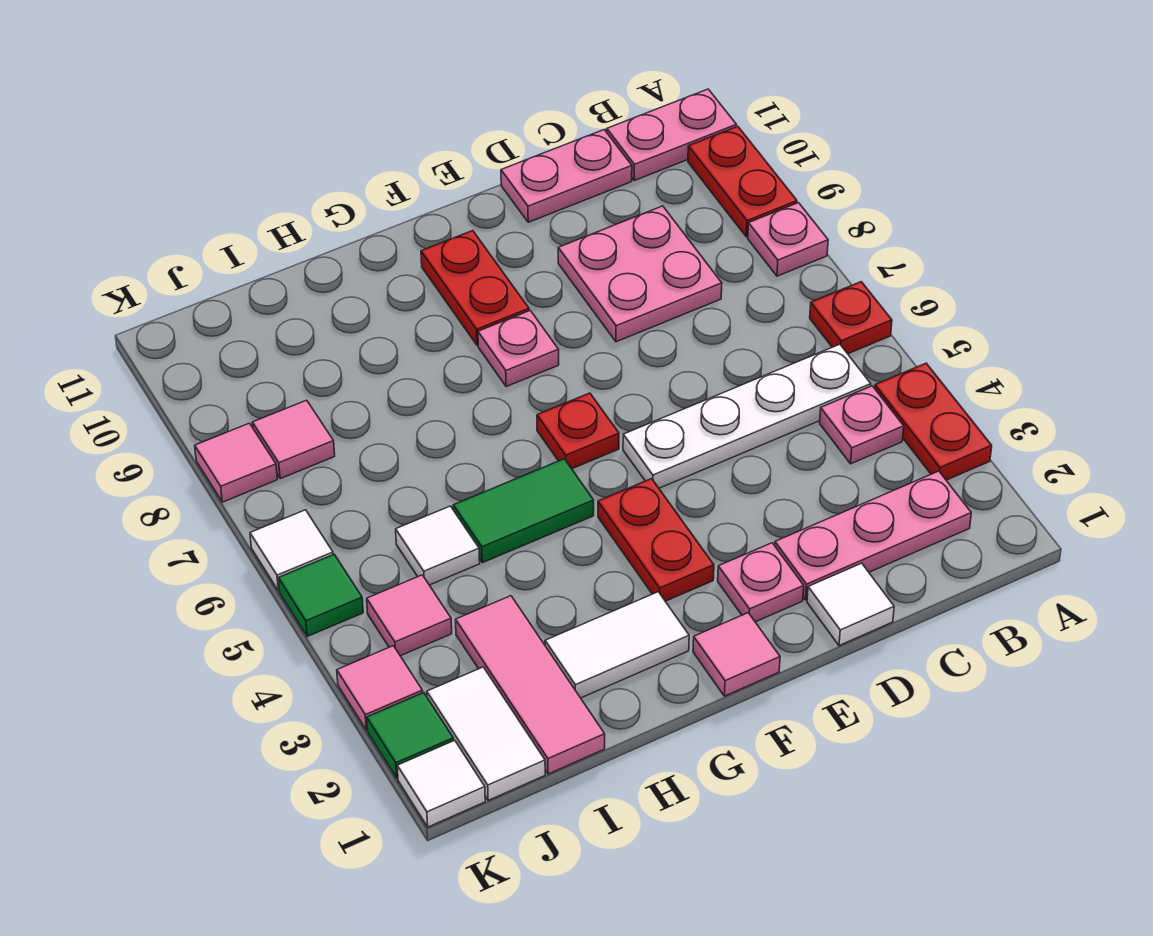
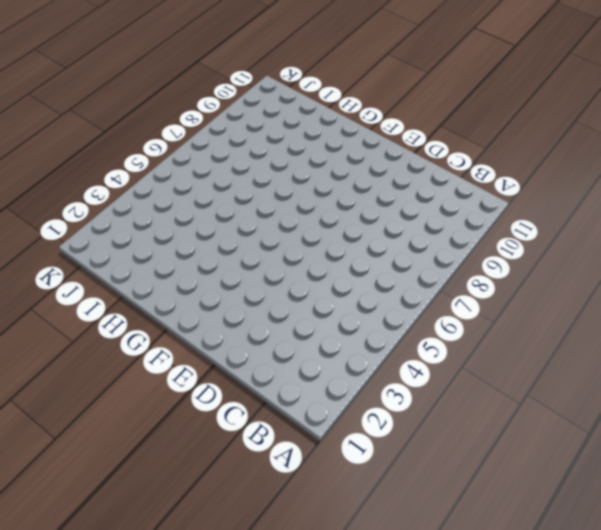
none -> red 1x2 plate [875,363,992,480]
none -> red 1x1 plate [810,282,892,354]
none -> pink 1x1 plate [748,203,828,276]
none -> red 1x2 plate [688,126,797,237]

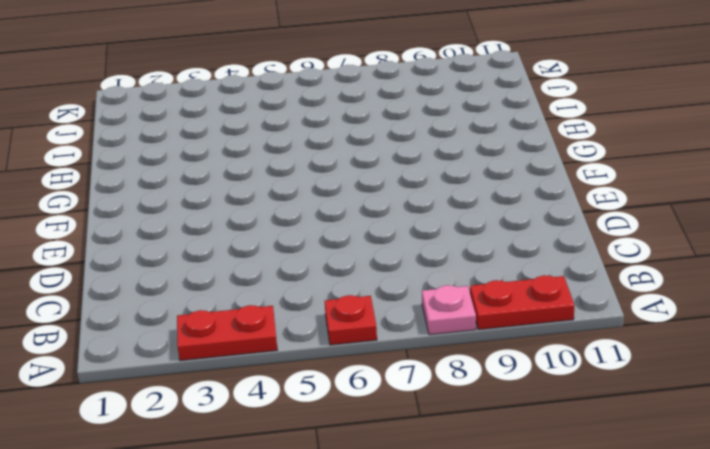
none -> pink 1x2 plate [607,89,736,181]
none -> pink 1x3 plate [775,471,971,600]
none -> pink 1x1 plate [820,386,904,464]
none -> white 1x4 plate [623,344,871,488]

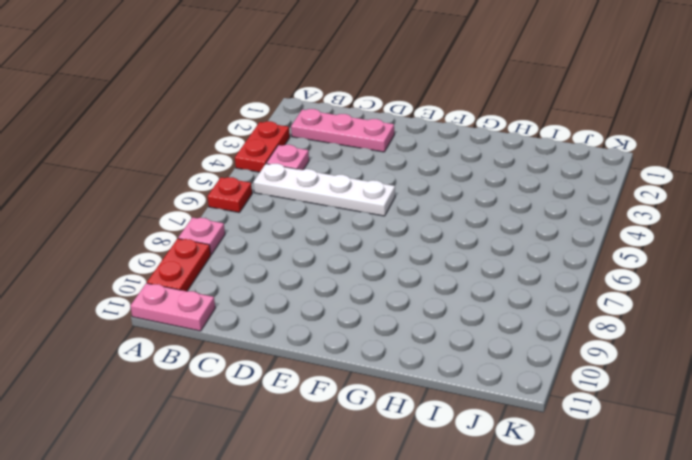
none -> pink 2x2 plate [558,206,722,342]
none -> pink 1x2 plate [501,130,632,222]
none -> white 1x1 tile [807,563,894,646]
none -> pink 1x1 plate [718,543,804,622]

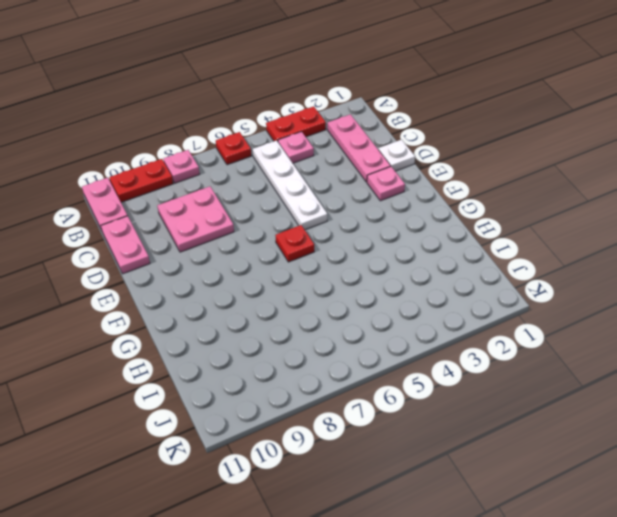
white 1x1 plate [378,140,415,171] -> white 1x1 tile [807,563,894,646]
none -> pink 1x1 tile [693,613,780,696]
none -> red 1x2 plate [598,479,714,601]
none -> pink 1x1 plate [478,311,559,387]
none -> red 1x2 plate [421,231,529,345]

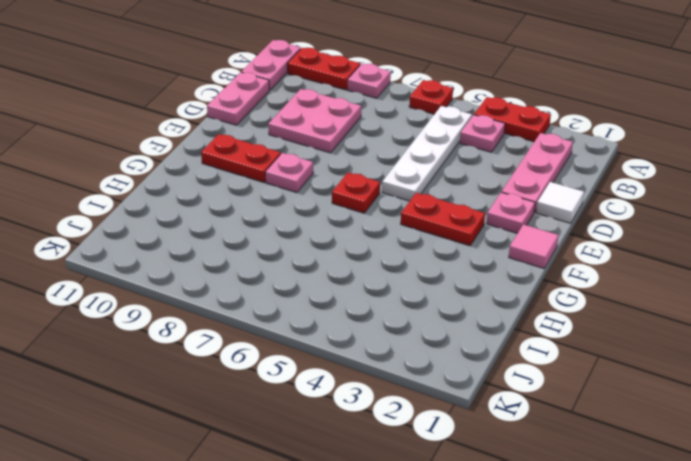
none -> white 1x2 tile [545,592,689,698]
none -> green 1x2 tile [453,459,594,563]
none -> pink 1x3 tile [456,596,605,774]
none -> white 1x1 tile [396,506,480,585]

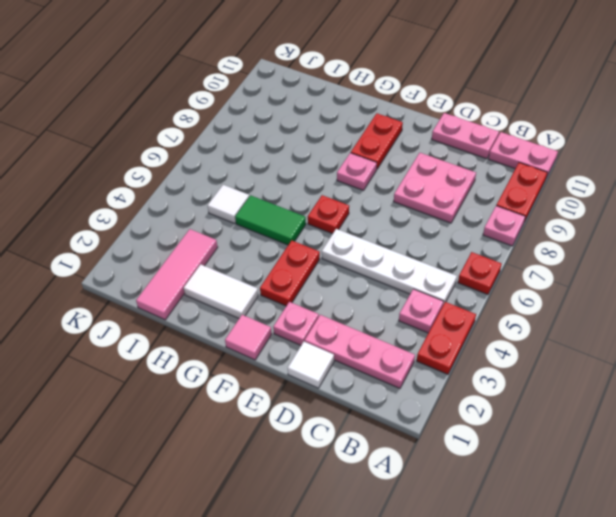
none -> white 1x2 tile [427,667,545,800]
none -> pink 1x1 tile [367,575,452,656]
none -> pink 1x1 tile [252,400,335,479]
none -> white 1x1 tile [397,740,485,827]

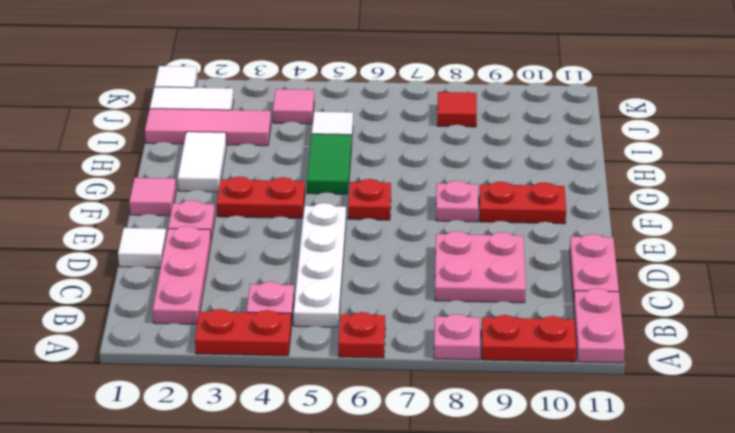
red 1x1 tile [437,92,477,127] -> pink 1x1 tile [252,400,335,479]
none -> green 1x1 tile [367,693,453,778]
none -> pink 1x1 tile [337,646,423,730]
none -> green 1x1 tile [278,554,363,637]
none -> white 1x1 tile [250,510,333,591]

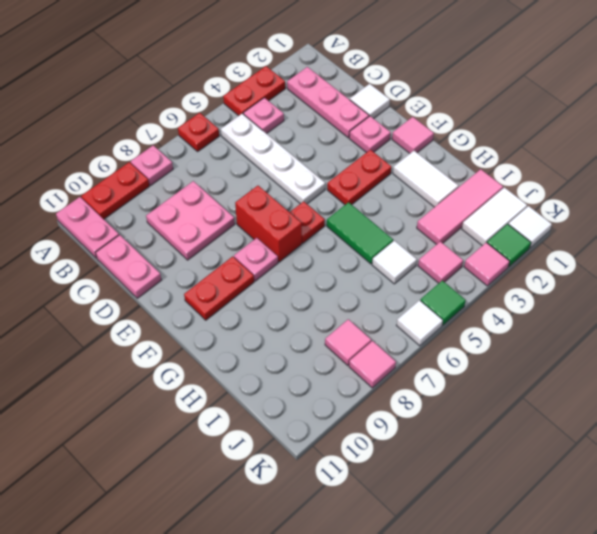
red 1x2 brick [235,186,302,262] -> none

